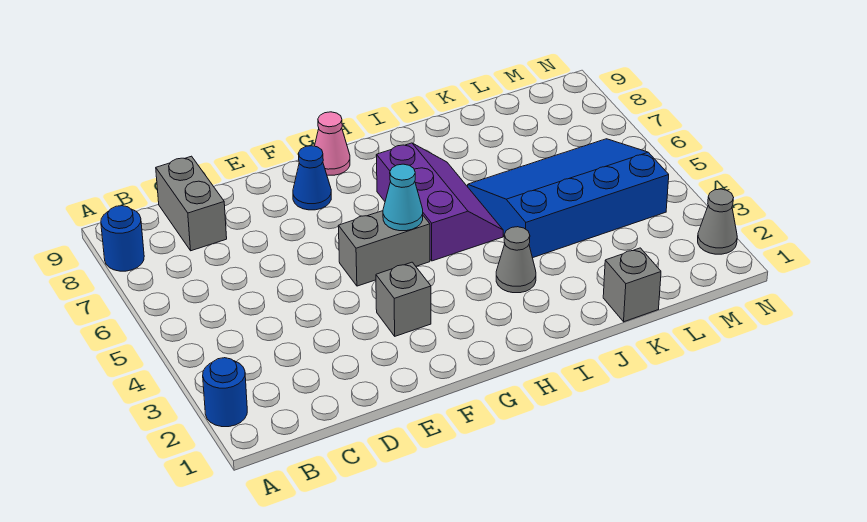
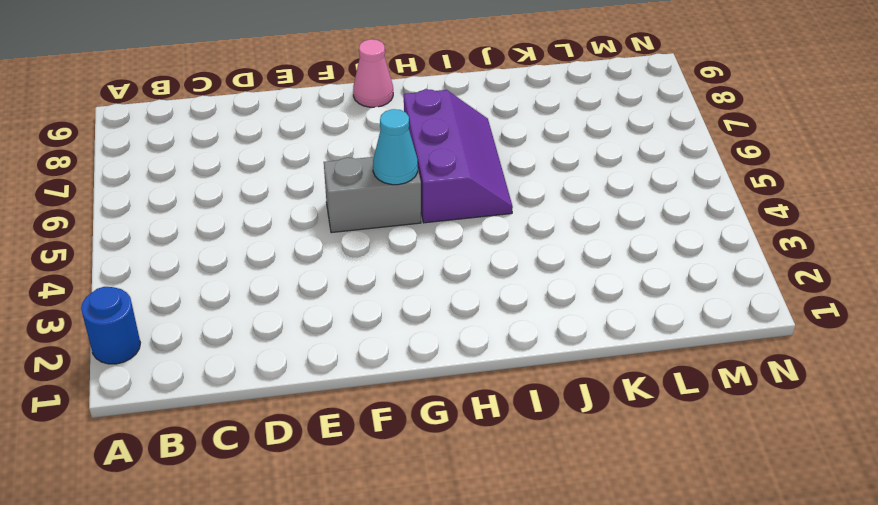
none -> blue 1x1 round brick [101,206,144,271]
none -> grey 1x2 brick [156,156,227,251]
none -> grey 1x1 brick [376,262,431,336]

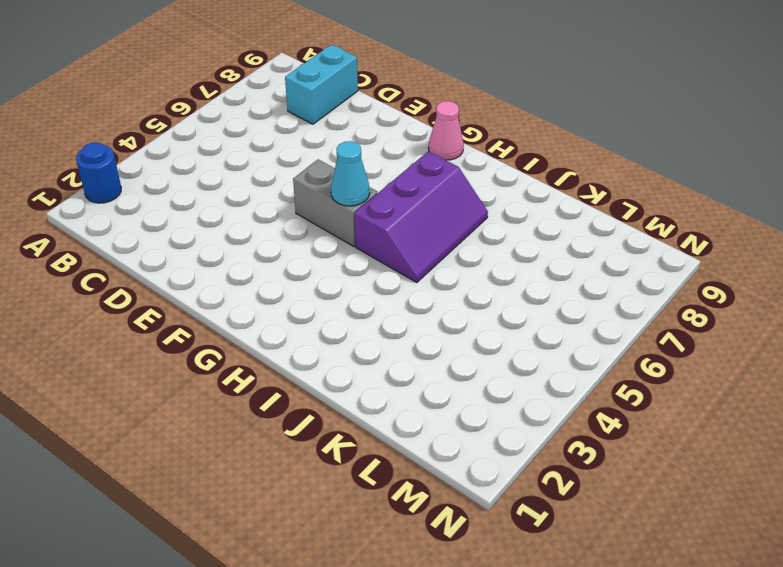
cyan 1x2 brick [285,45,358,124] -> grey 1x2 brick [156,156,227,251]
none -> blue 1x1 round brick [101,206,144,271]
none -> grey 1x1 brick [376,262,431,336]
none -> blue 1x1 cone [293,146,331,210]

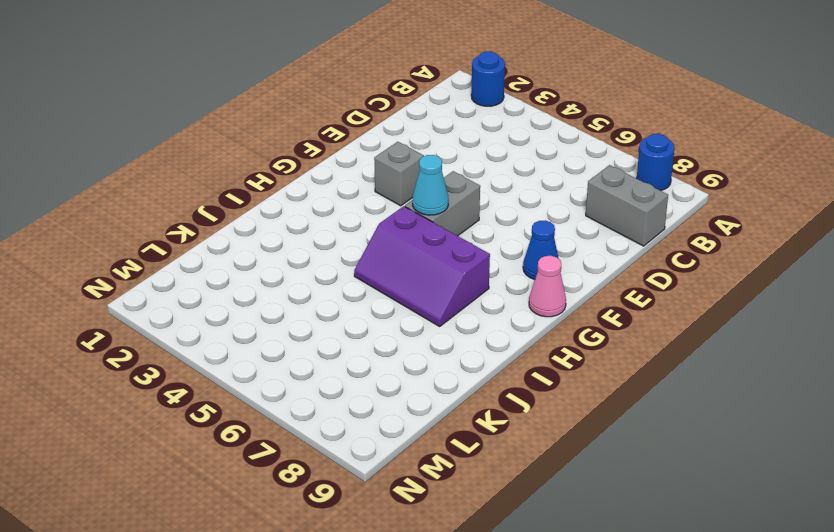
none -> grey 1x1 cone [496,227,536,293]
none -> blue 3x4 slope [468,139,669,258]
none -> grey 1x1 brick [603,248,661,322]

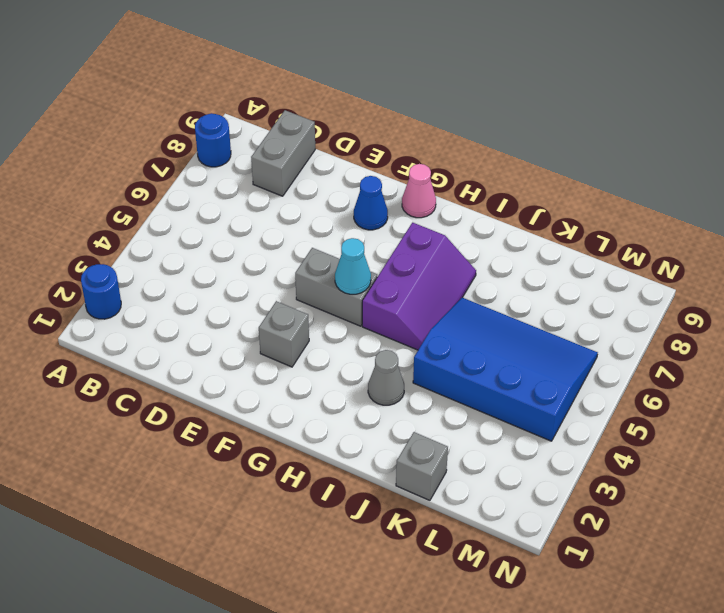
none -> grey 1x1 cone [698,189,737,254]

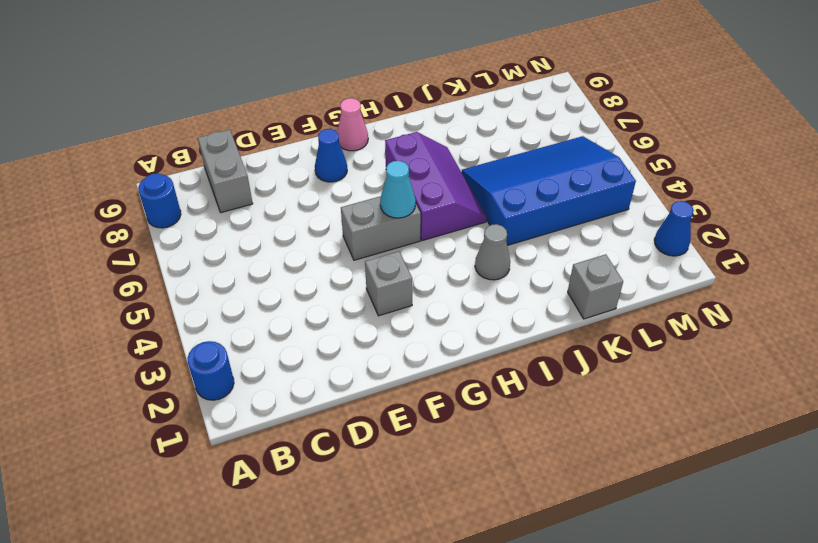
blue 1x1 cone [654,201,694,256] -> grey 1x1 cone [698,189,737,254]

